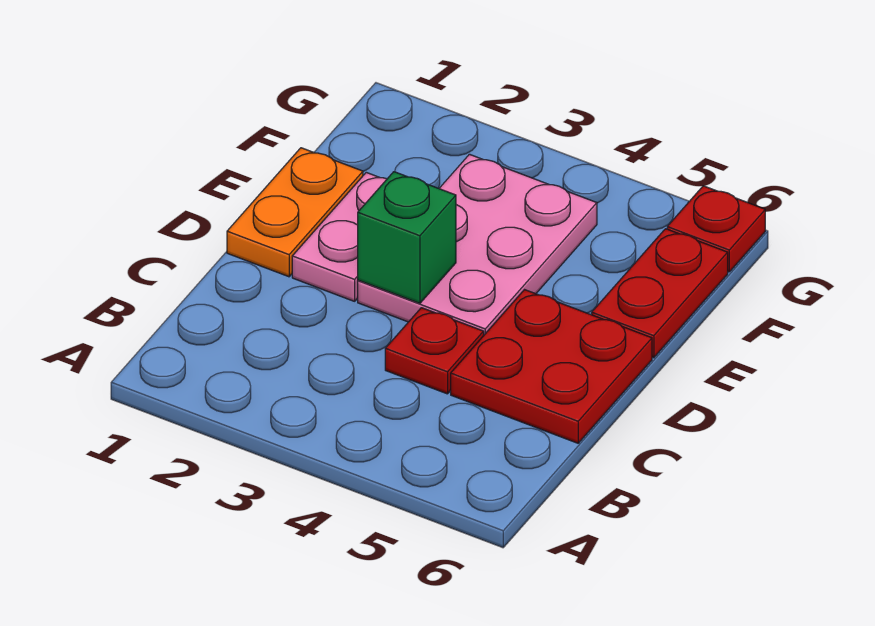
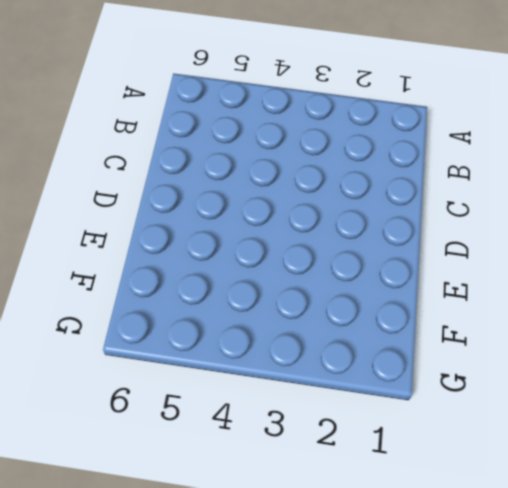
none -> red 1x1 plate [385,308,484,394]
none -> red 2x2 plate [451,290,652,443]

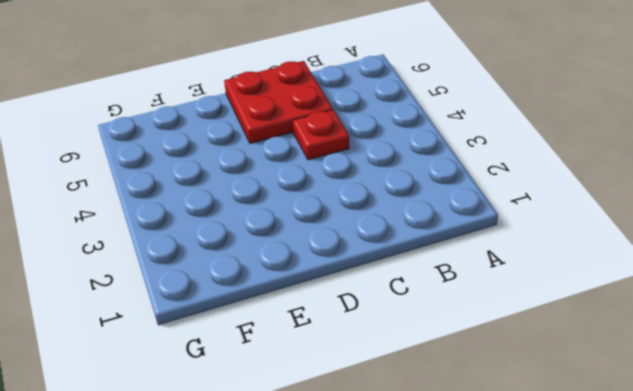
none -> orange 1x2 plate [227,148,363,277]
none -> pink 1x2 plate [292,172,387,301]

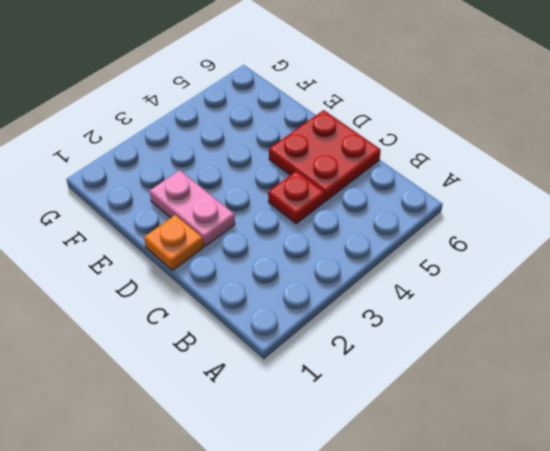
orange 1x1 plate [144,215,203,270] -> orange 1x2 plate [227,148,363,277]
none -> pink 2x3 plate [358,154,597,335]
none -> red 1x2 plate [592,229,728,358]

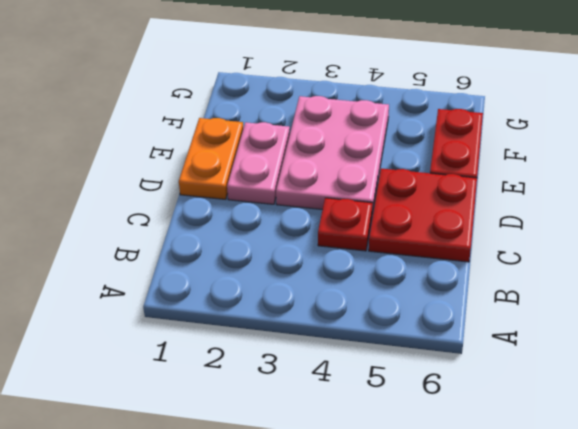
none -> red 1x1 plate [667,186,765,272]
none -> green 1x1 brick [358,172,456,303]

